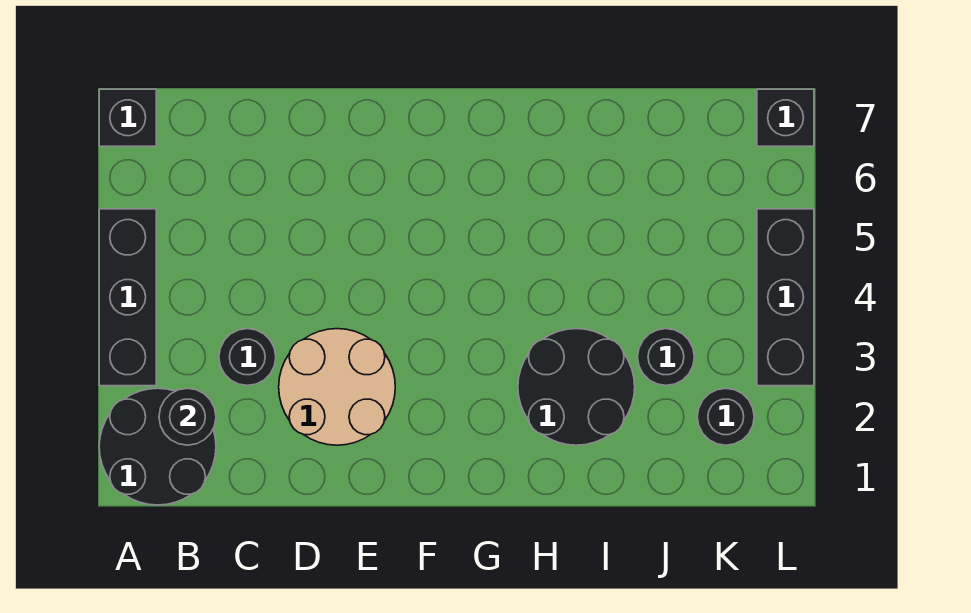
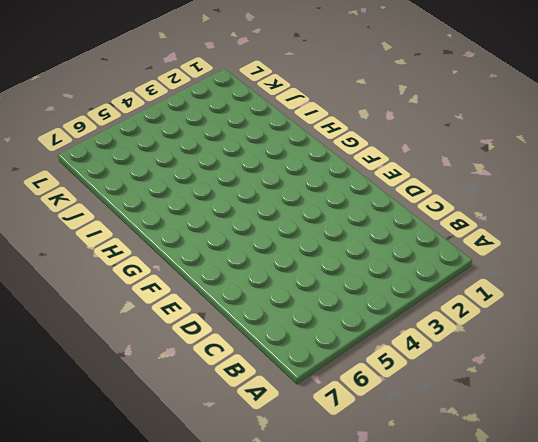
none -> black 2x2 round brick [99,388,216,505]
none -> black 1x3 brick [99,209,156,386]

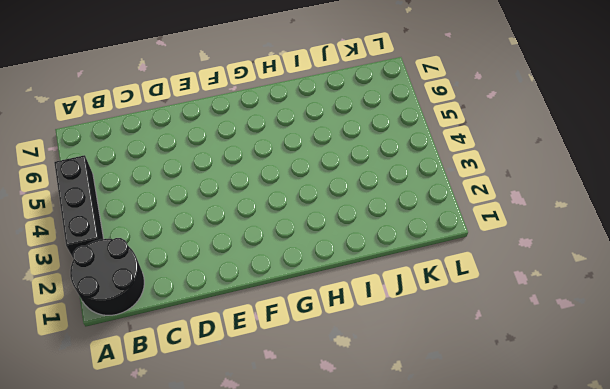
none -> black 1x1 brick [99,89,156,146]
none -> black 1x1 round brick [219,329,276,385]

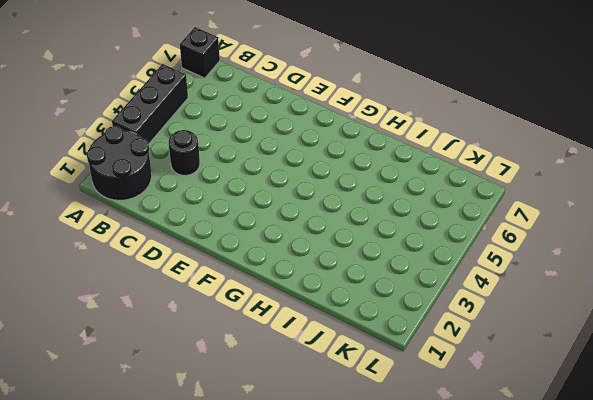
none -> tan 2x2 round brick [279,329,395,445]
none -> black 2x2 round brick [518,329,635,445]

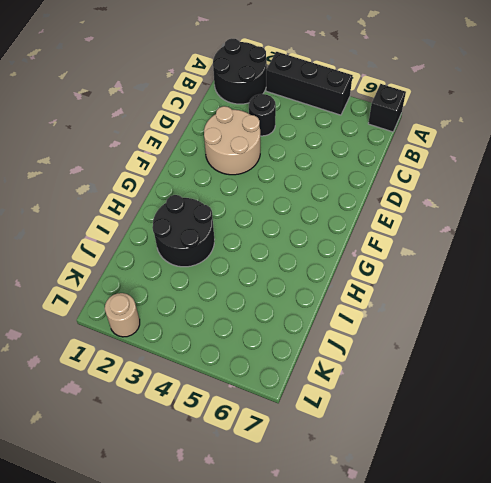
tan 1x1 round brick [105,293,140,337] -> none
none -> black 1x1 round brick [638,329,694,385]
none -> black 1x1 round brick [697,388,754,445]

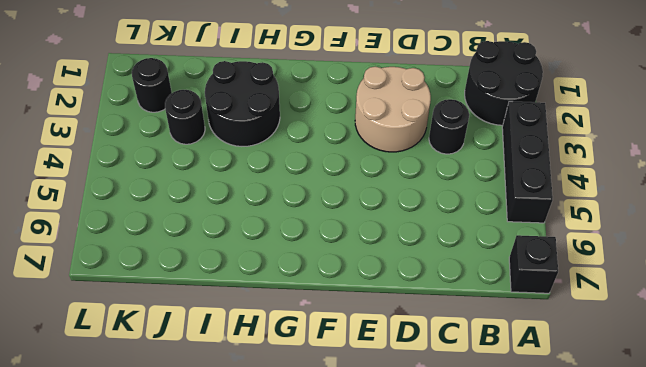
none -> black 1x3 brick [757,209,814,386]
none -> black 1x1 brick [757,89,814,146]

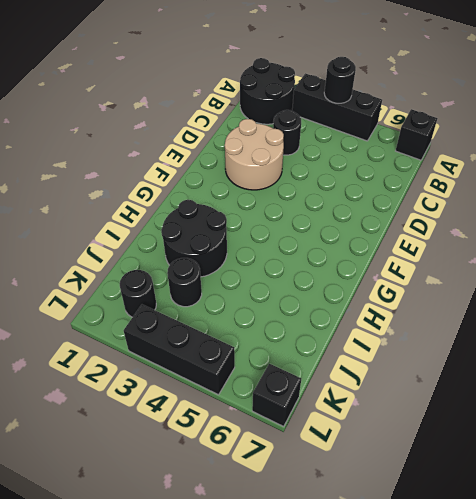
black 1x1 round brick [324,57,356,103] -> black 1x1 round brick moved to [159,388,216,445]

